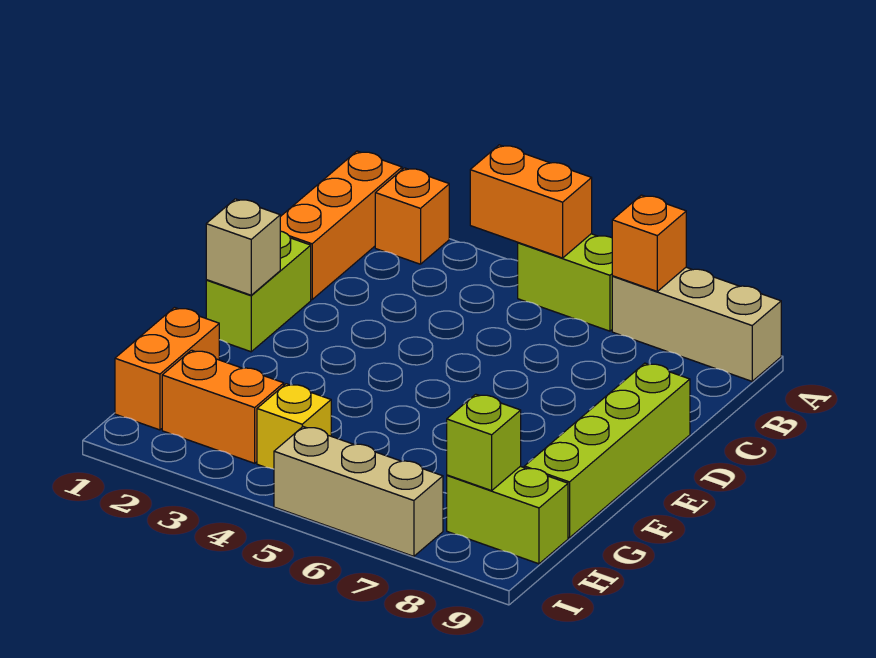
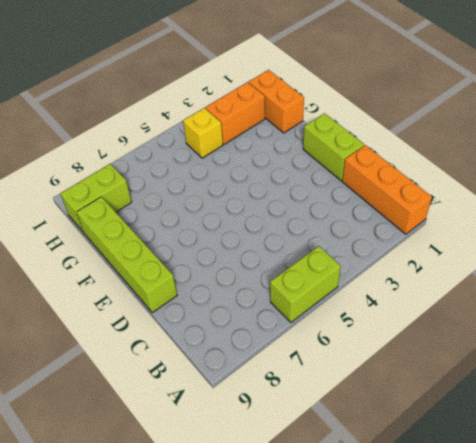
none -> orange 1x1 brick [375,168,449,264]
none -> tan 1x3 brick [612,267,781,381]
none -> tan 1x3 brick [274,427,443,556]

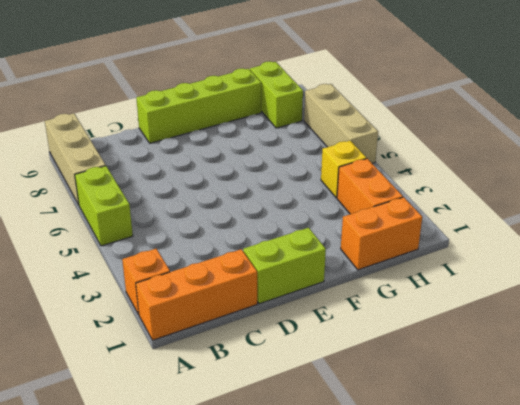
none -> orange 1x2 brick [470,145,592,258]
none -> orange 1x1 brick [612,195,686,291]
none -> tan 1x1 brick [206,199,280,295]

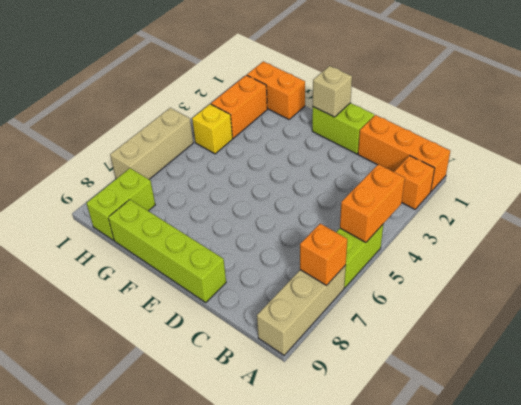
none -> lime 1x1 brick [447,394,521,491]

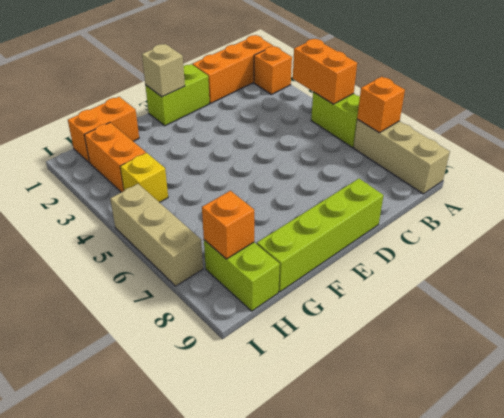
orange 1x1 brick [202,191,254,259] -> lime 1x1 brick [447,394,521,491]

